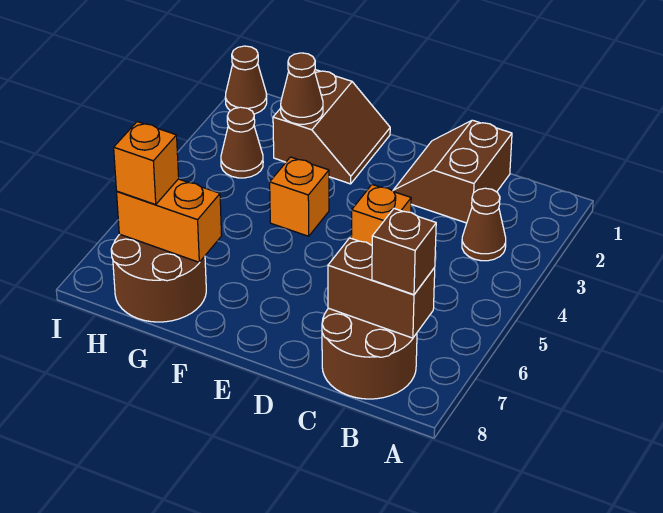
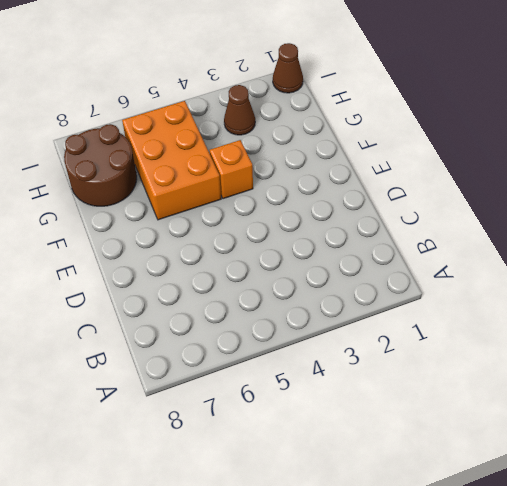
orange 2x3 brick [122,101,221,220] -> none
none -> brown 1x1 cone [462,188,506,261]
none -> brown 2x2 round brick [322,308,417,399]
none -> brown 2x2 slope [393,120,512,223]

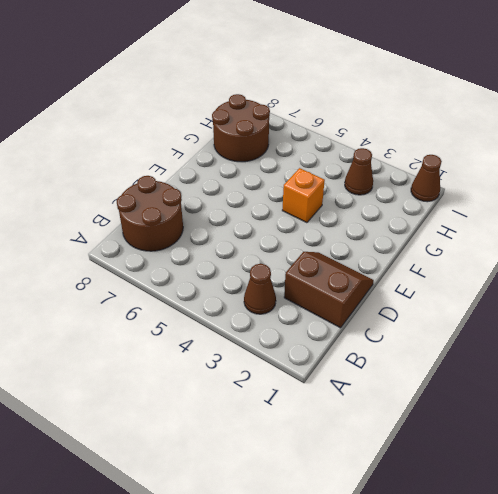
none -> orange 1x1 brick [351,185,411,245]
none -> brown 2x2 slope [273,70,390,184]
none -> brown 1x2 brick [328,238,435,338]

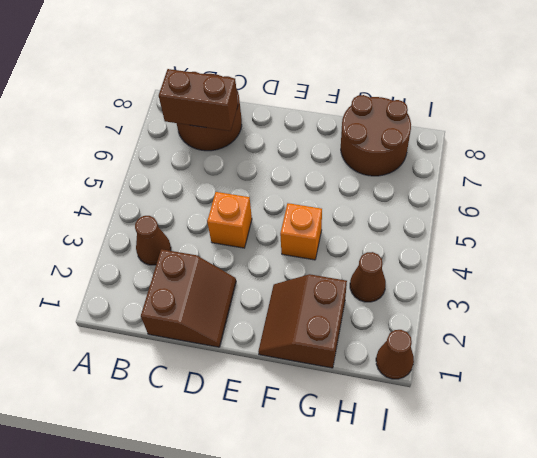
none -> brown 1x1 cone [281,53,323,124]
none -> orange 1x2 brick [117,179,222,262]
none -> brown 1x1 brick [372,209,436,295]

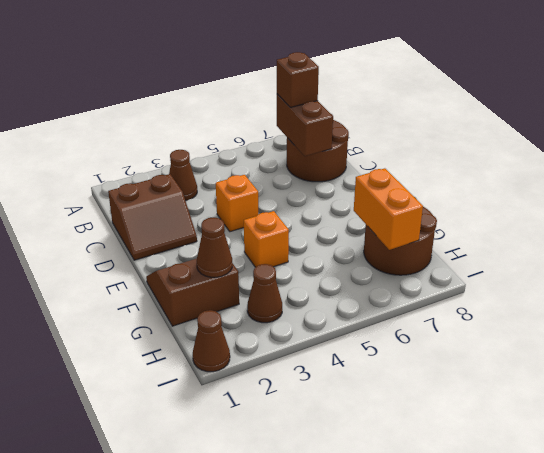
none -> orange 1x1 brick [114,122,179,205]

